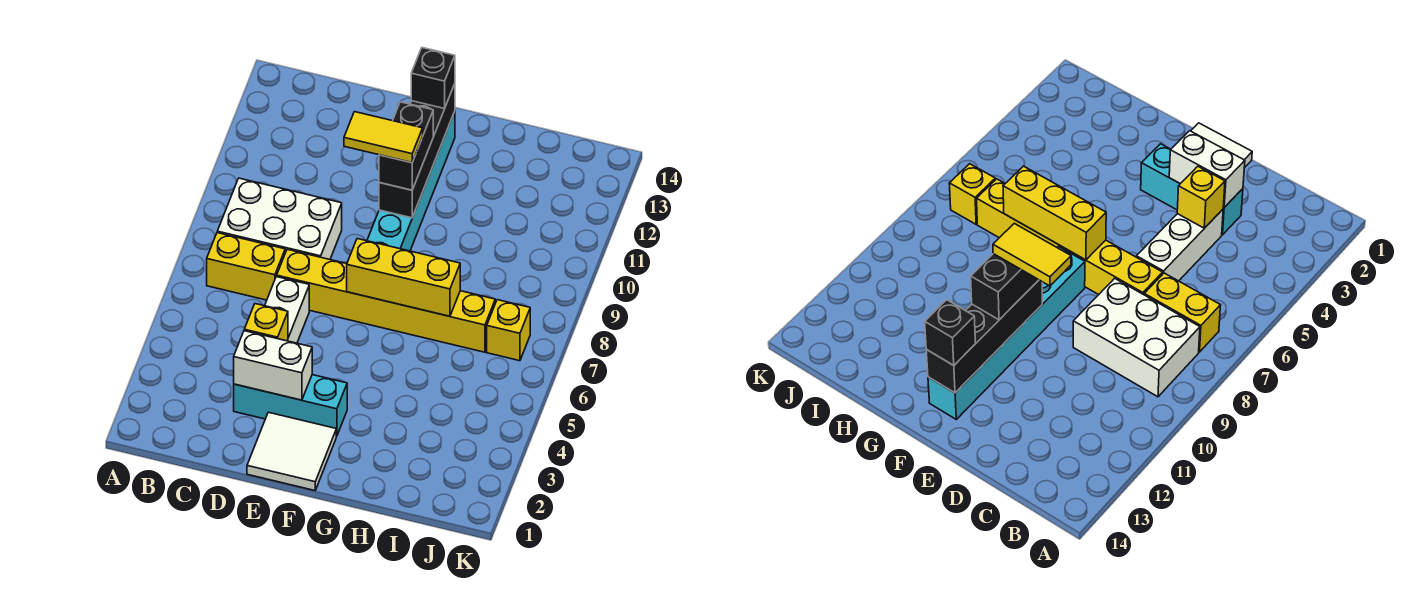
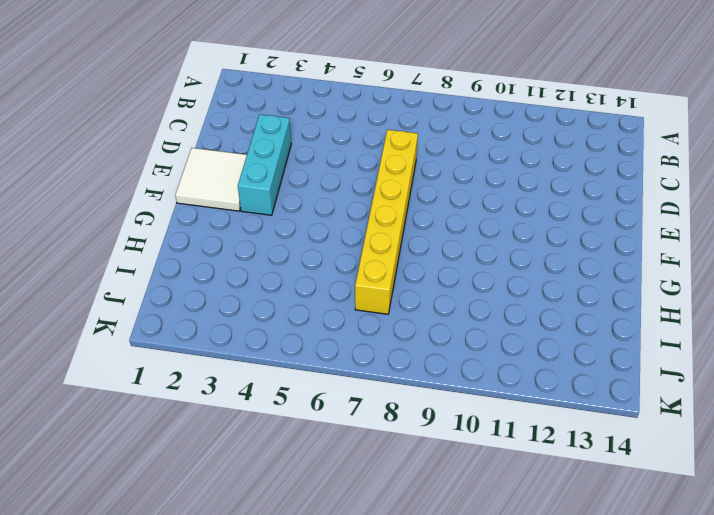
none -> yellow 1x2 brick [207,233,285,300]
none -> white 2x3 brick [217,178,342,259]
none -> white 1x3 brick [265,277,309,343]

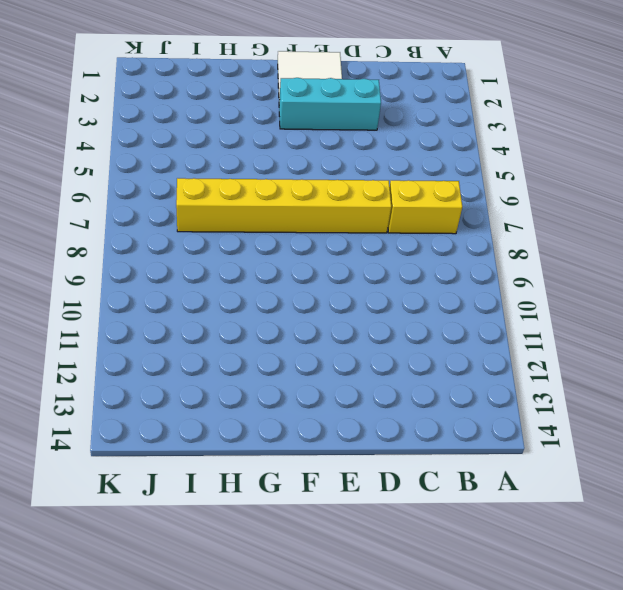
none -> white 2x3 brick [217,178,342,259]
none -> white 1x3 brick [265,277,309,343]
none -> cyan 1x6 brick [367,111,455,251]

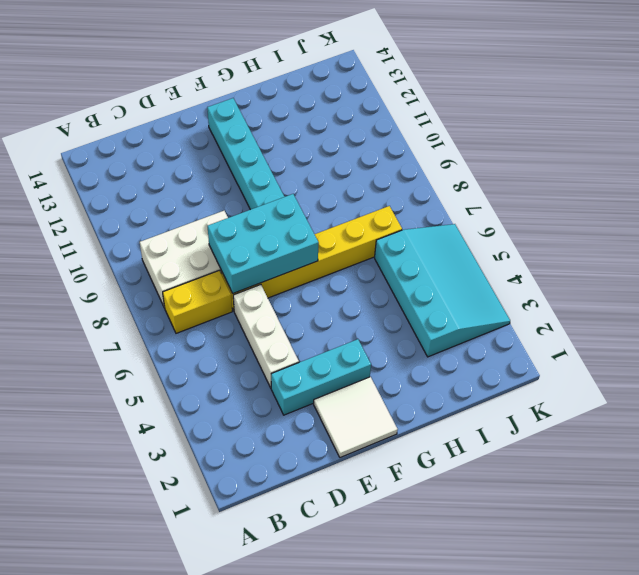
cyan 2x3 brick [207,194,319,293] -> yellow 1x3 brick [347,239,460,316]
cyan 3x4 slope [375,224,510,357] -> none
none -> yellow 1x1 brick [487,300,530,361]
none -> white 1x2 brick [234,331,312,400]
none -> yellow 1x1 brick [244,304,288,341]

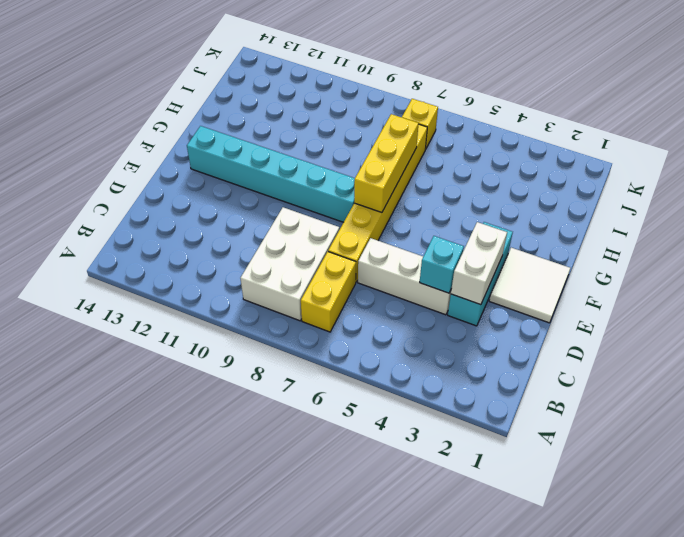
cyan 1x1 brick [420,236,464,293] -> yellow 1x1 brick [244,304,288,341]
none -> black 1x4 brick [379,84,455,218]
none -> black 1x2 brick [379,102,433,190]
none -> black 1x1 brick [411,48,455,109]

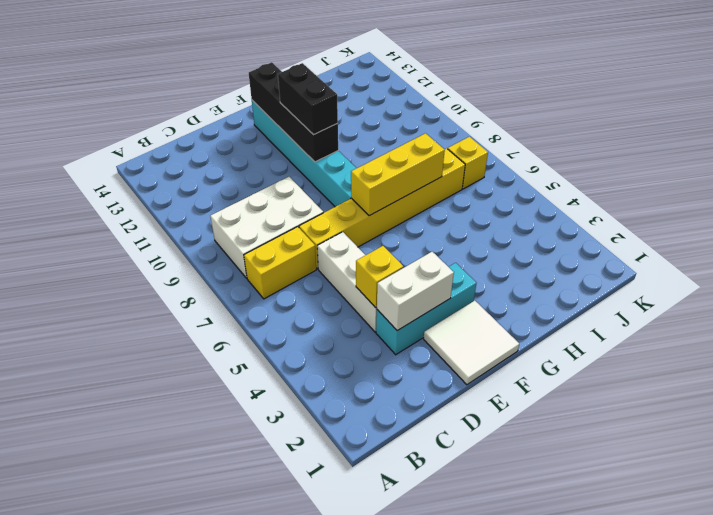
none -> black 1x1 brick [411,48,455,109]
none -> yellow 1x2 tile [344,112,423,163]

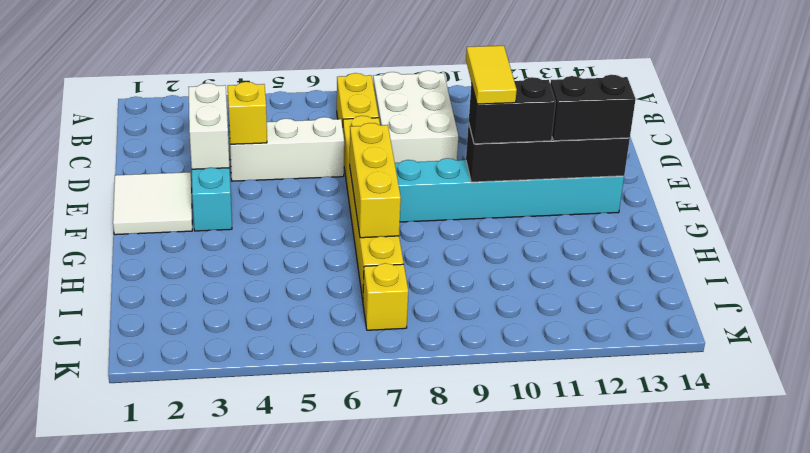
black 1x2 brick [550,75,636,141] -> black 1x1 brick [411,48,455,109]

